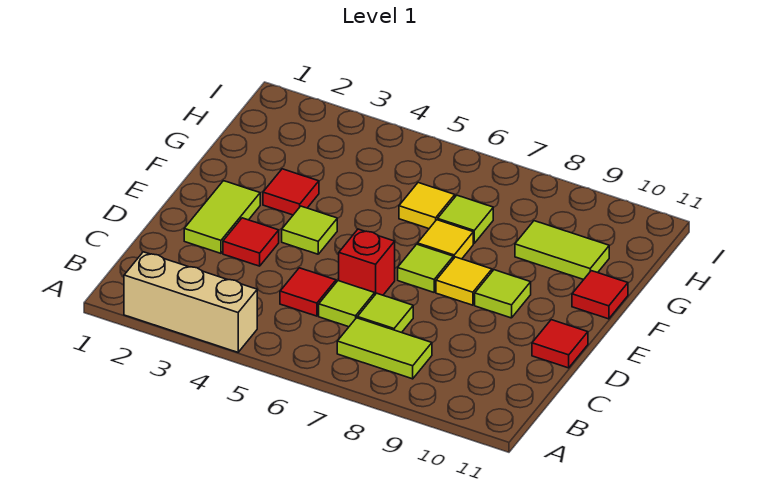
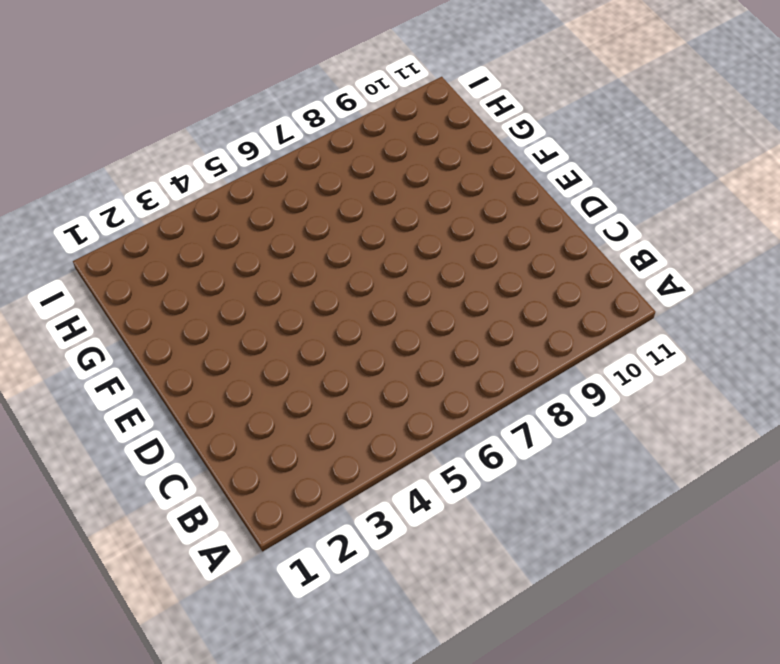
none -> tan 1x3 brick [124,252,257,352]
none -> lime 1x2 tile [337,318,432,379]
none -> red 1x1 tile [280,268,336,316]

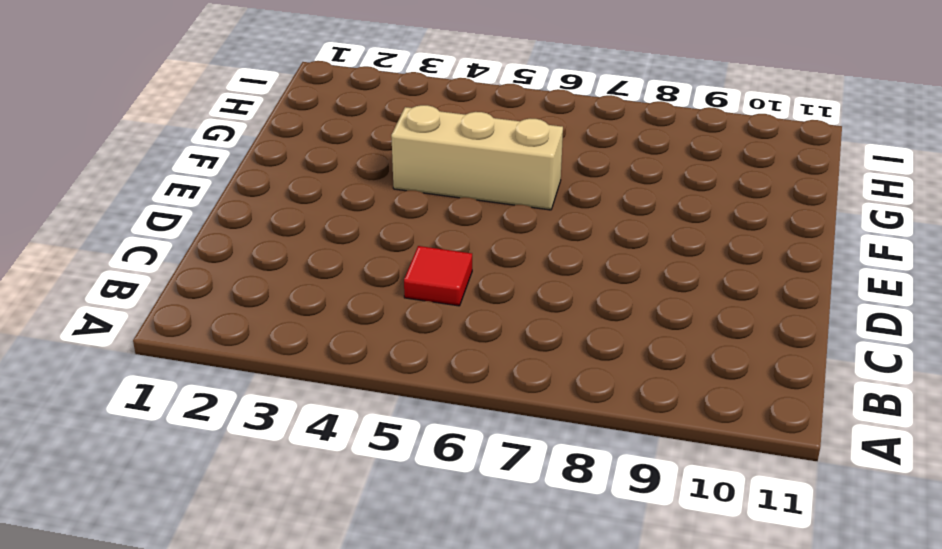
tan 1x3 brick [391,105,563,210] -> tan 1x3 brick moved to [124,252,257,352]
none -> lime 1x2 tile [337,318,432,379]
none -> lime 1x1 tile [319,281,375,327]
none -> lime 1x1 tile [357,293,413,333]

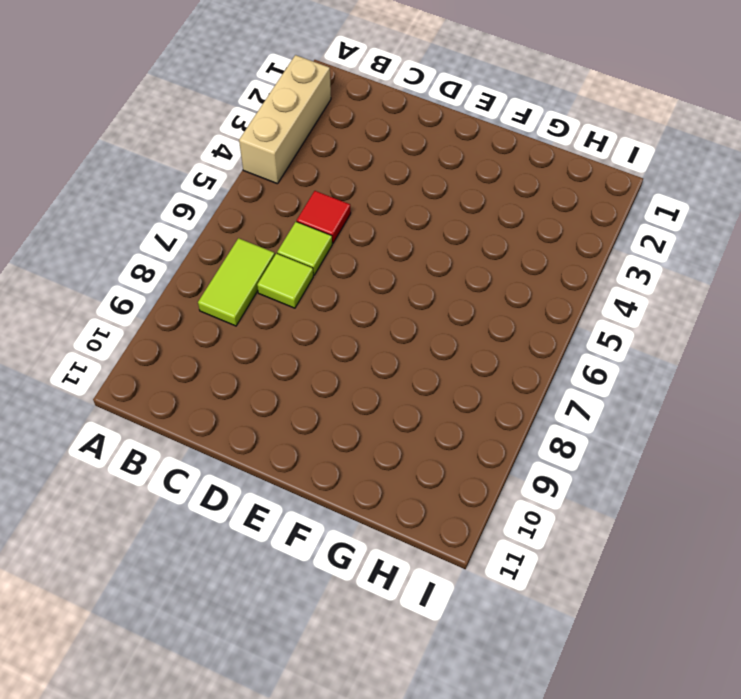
none -> lime 1x2 tile [184,181,260,253]
none -> red 1x1 tile [223,218,279,266]
none -> red 1x1 brick [339,229,395,295]

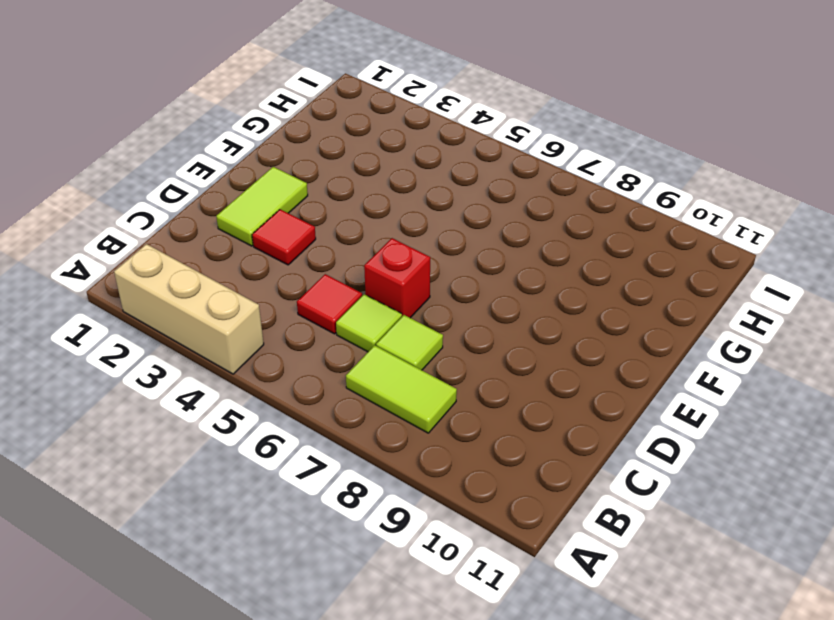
none -> red 1x1 tile [532,320,588,368]
none -> lime 1x1 tile [282,206,337,254]
none -> lime 1x1 tile [398,244,453,292]

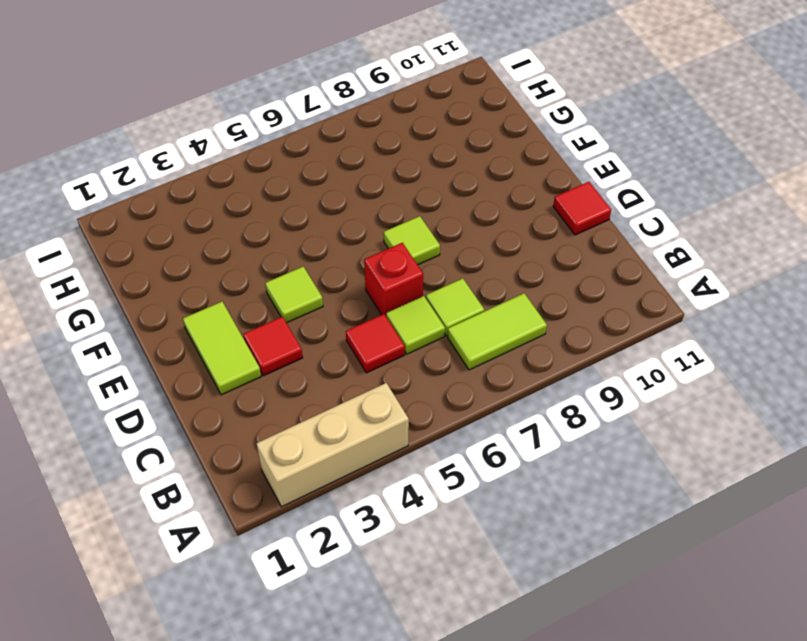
none -> yellow 1x1 tile [436,257,492,305]
none -> lime 1x1 tile [475,270,531,318]
none -> red 1x1 tile [263,169,319,215]

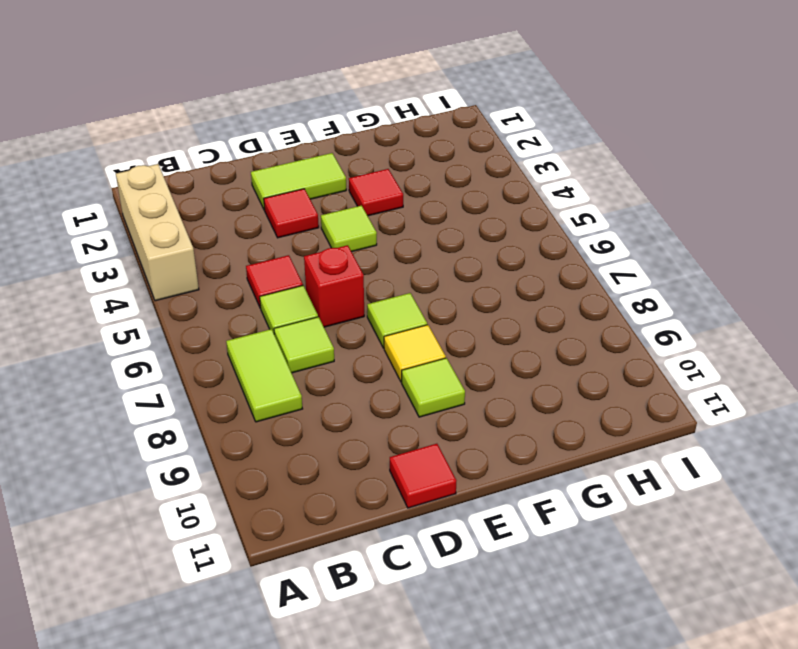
none -> yellow 1x1 tile [418,220,473,259]
none -> red 1x1 tile [572,271,628,319]
none -> yellow 1x1 tile [399,183,455,229]

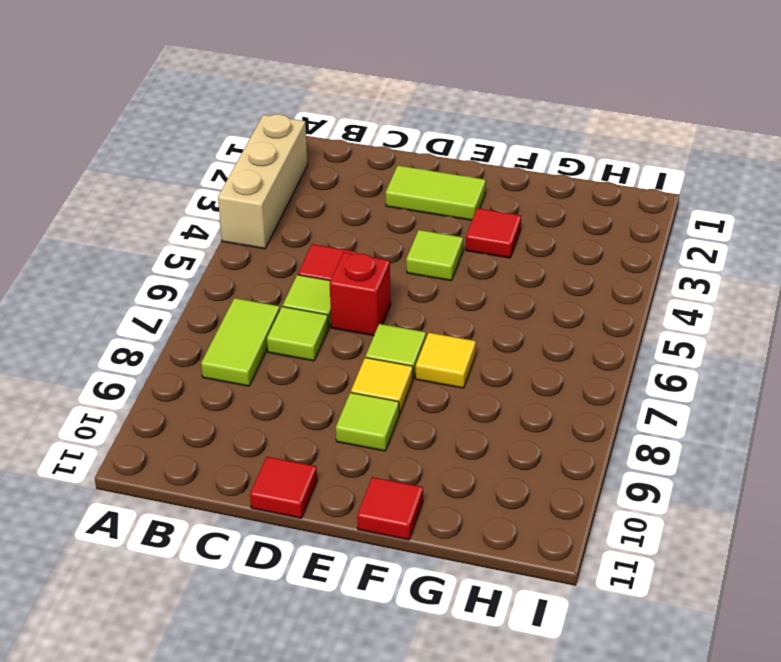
none -> red 1x1 tile [223,218,279,266]
none -> yellow 1x1 tile [399,183,455,229]
none -> lime 1x1 tile [438,195,493,243]

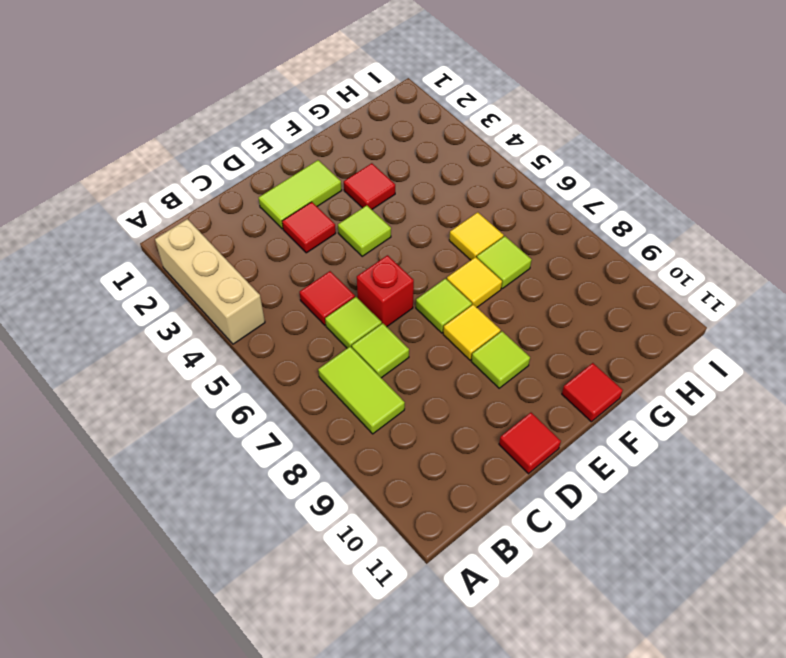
none -> lime 1x2 tile [515,221,609,280]

